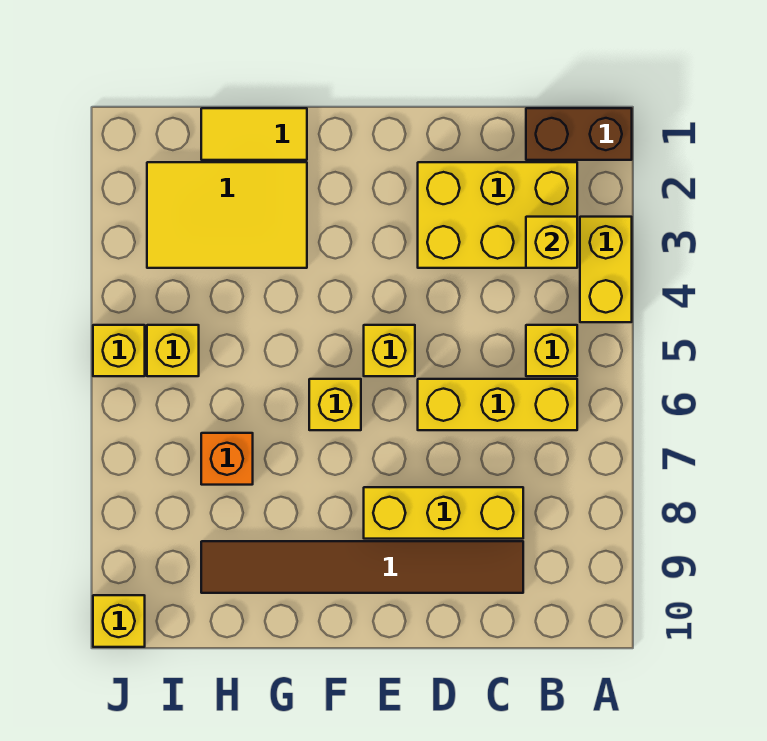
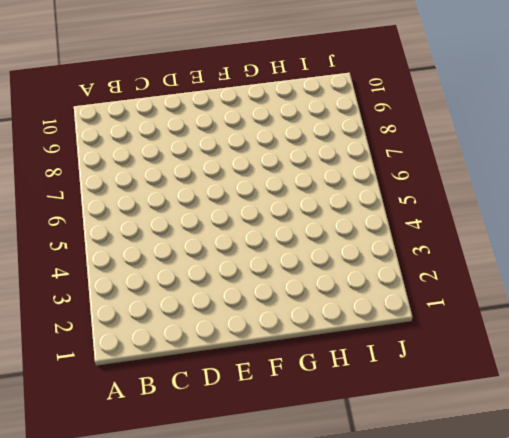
none -> brown 1x2 brick [526,108,632,160]
none -> yellow 1x2 brick [580,217,632,322]
none -> yellow 2x3 brick [418,162,577,268]

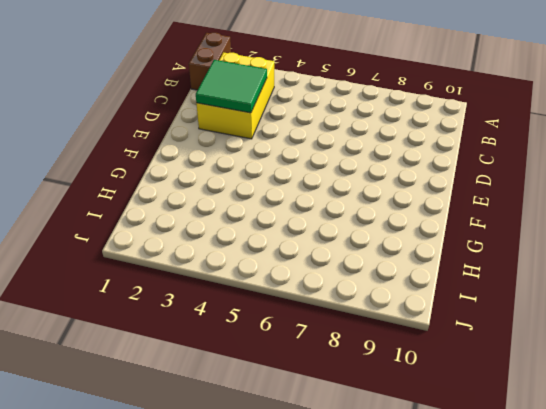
green 2x2 tile [196,60,267,113] -> none
none -> yellow 1x2 brick [580,217,632,322]
none -> yellow 1x1 brick [526,325,577,376]
none -> yellow 1x3 brick [418,379,577,430]

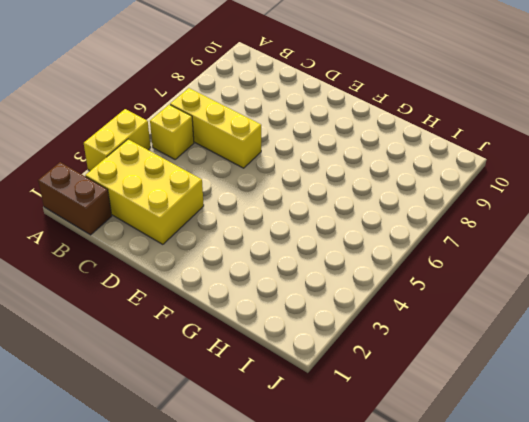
none -> yellow 1x3 brick [364,487,523,539]
none -> brown 1x6 tile [201,541,523,593]
none -> yellow 1x1 brick [364,325,415,376]

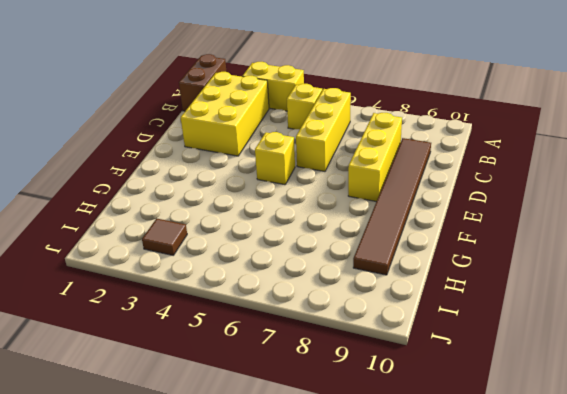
brown 1x1 tile [142,218,187,255] -> yellow 2x3 tile [147,162,307,268]
none -> yellow 1x1 brick [309,379,361,430]
none -> yellow 1x2 tile [201,108,307,160]
none -> orange 1x1 brick [201,433,253,485]

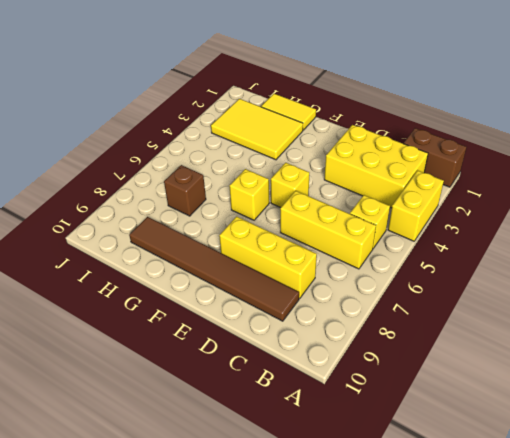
brown 1x1 brick [164,165,206,216] -> orange 1x1 brick [201,433,253,485]
none -> yellow 1x1 brick [147,325,199,376]
none -> yellow 1x1 brick [93,325,145,376]
none -> yellow 1x1 brick [93,595,145,647]

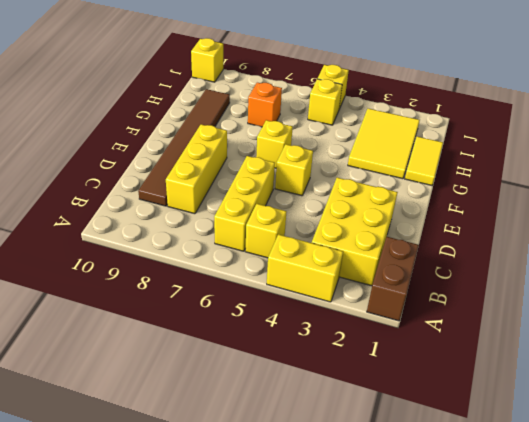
none -> yellow 1x1 brick [526,217,577,268]

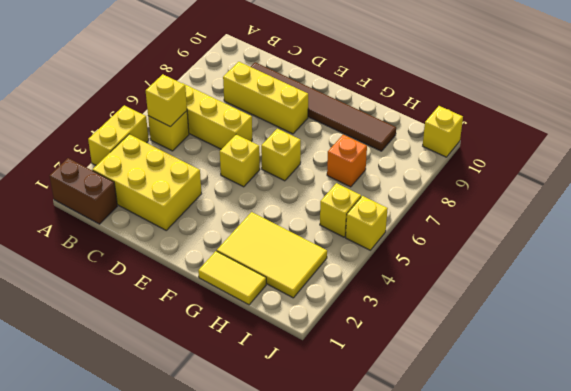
yellow 1x1 brick [146,74,187,127] -> yellow 1x1 brick moved to [526,217,577,268]

